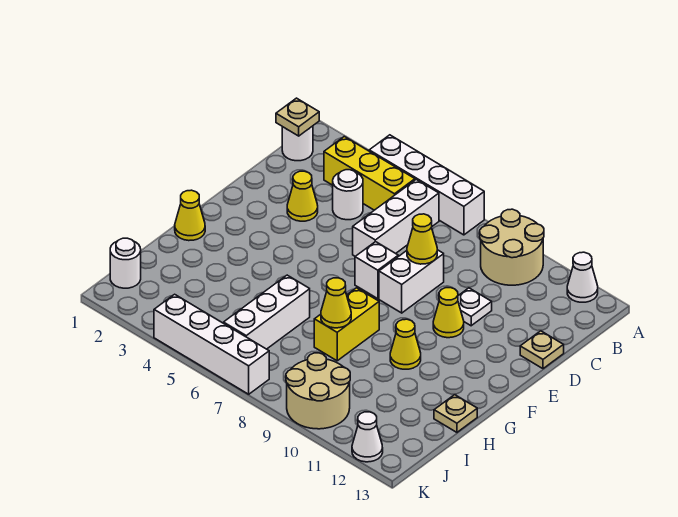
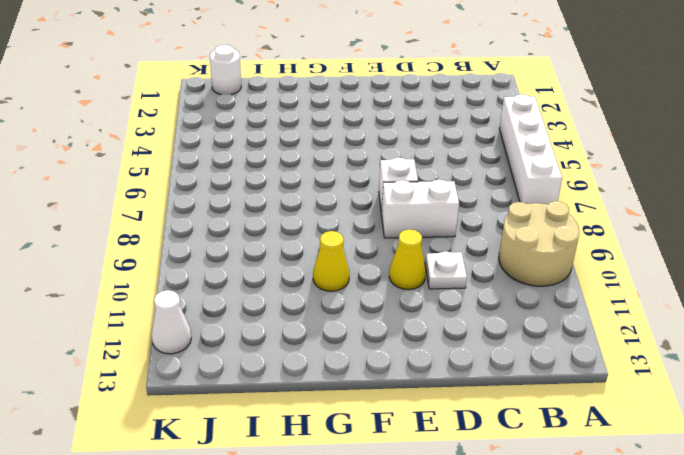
none -> white 1x1 cone [567,252,598,302]
none -> white 1x1 round brick [282,126,313,161]
none -> yellow 1x3 brick [324,136,415,210]

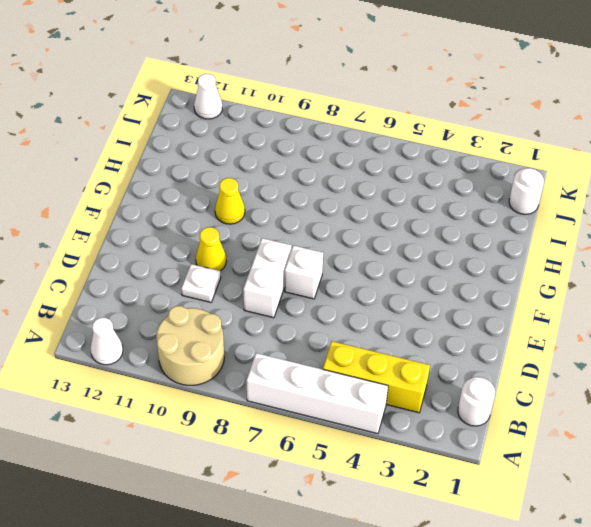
none -> white 1x3 brick [353,180,439,256]
none -> white 1x1 round brick [333,170,363,220]
none -> yellow 1x1 cone [287,171,318,221]

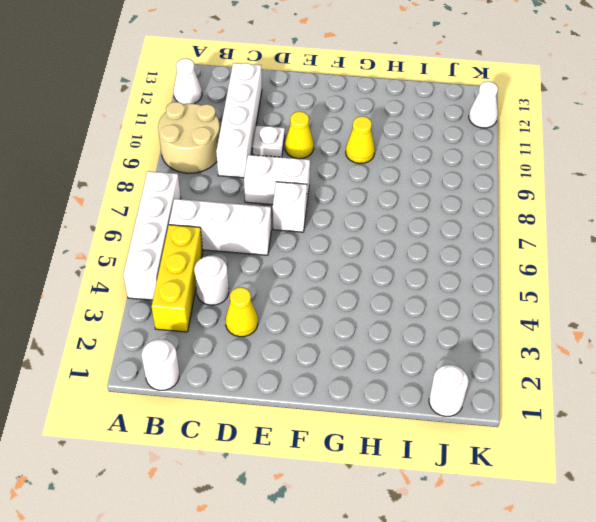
white 1x4 brick [216,63,262,178] -> white 1x4 brick moved to [154,294,269,394]
none -> tan 1x1 plate [520,331,564,369]
none -> yellow 1x1 cone [175,190,205,241]
none -> yellow 1x2 brick [314,288,379,361]

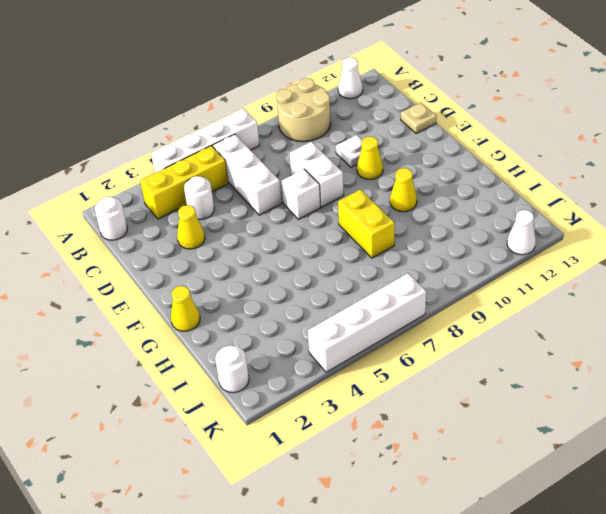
none -> white 1x3 brick [224,275,310,349]
none -> tan 1x1 plate [434,395,477,432]
none -> tan 2x2 round brick [286,353,350,429]

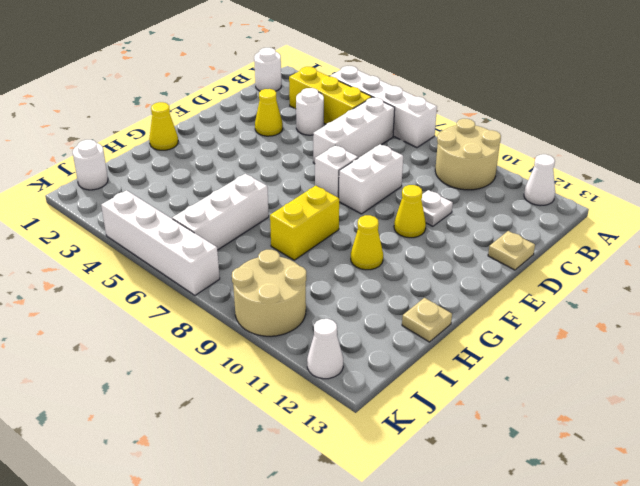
none -> tan 1x1 plate [276,98,319,136]
none -> yellow 1x1 cone [407,214,437,264]
none -> yellow 1x1 cone [321,278,351,328]

